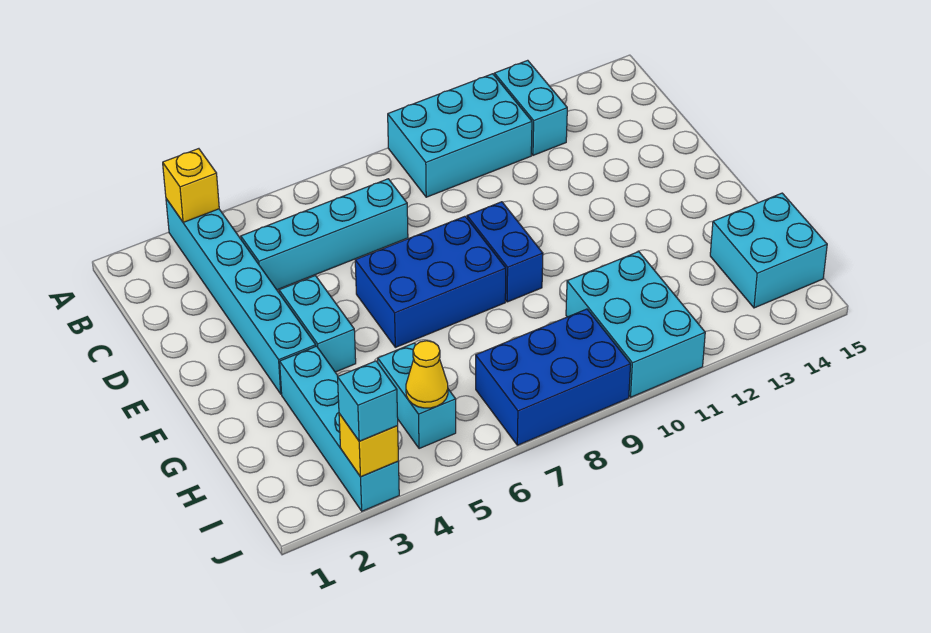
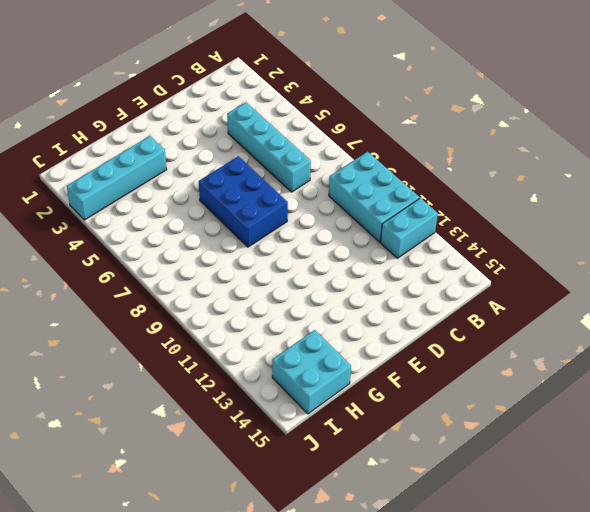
none -> cyan 1x6 brick [166,199,316,394]
none -> cyan 1x2 brick [279,276,356,372]
none -> blue 1x2 brick [467,202,543,302]

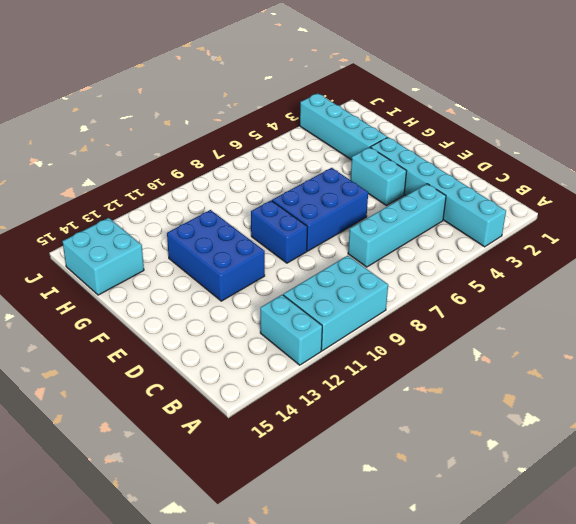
blue 2x3 brick [167,210,265,301] -> blue 2x3 brick turned to [476,309,631,445]
none -> cyan 1x2 brick [378,343,456,449]
none -> cyan 2x3 brick [566,252,705,397]
none -> yellow 1x1 brick [163,149,219,222]

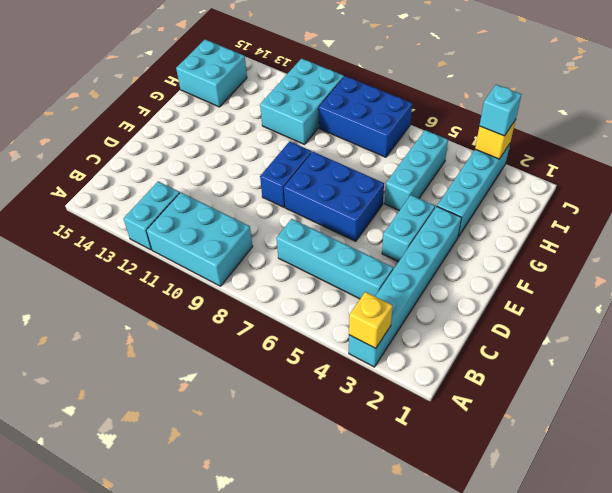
cyan 1x3 brick [385,130,448,211] -> cyan 1x2 brick [378,343,456,449]
none -> yellow 1x1 cone [406,341,448,408]

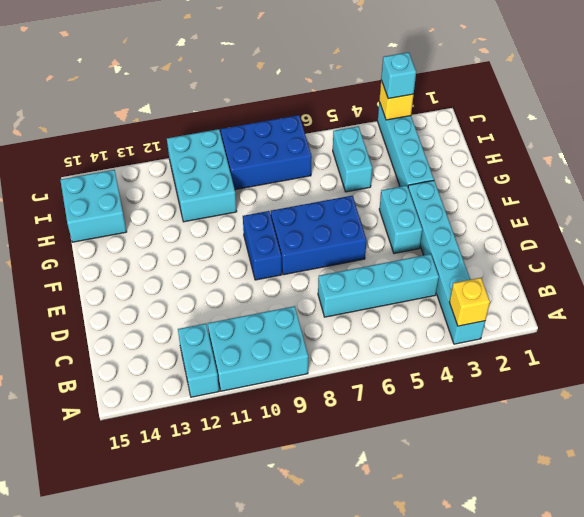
none -> yellow 1x1 cone [406,341,448,408]

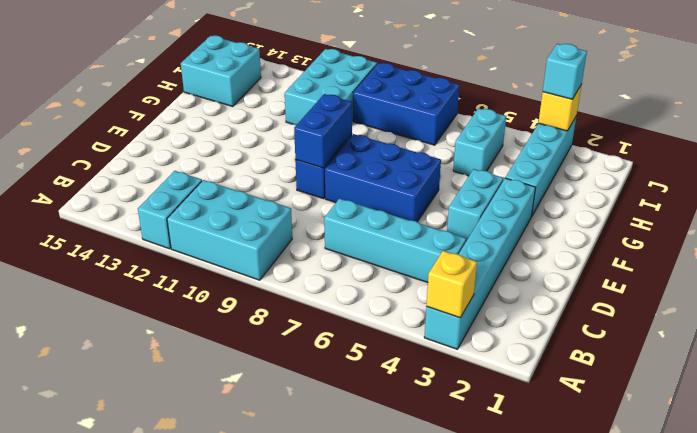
blue 1x2 brick [294,94,352,168] -> none
none -> yellow 1x1 cone [406,341,448,408]

